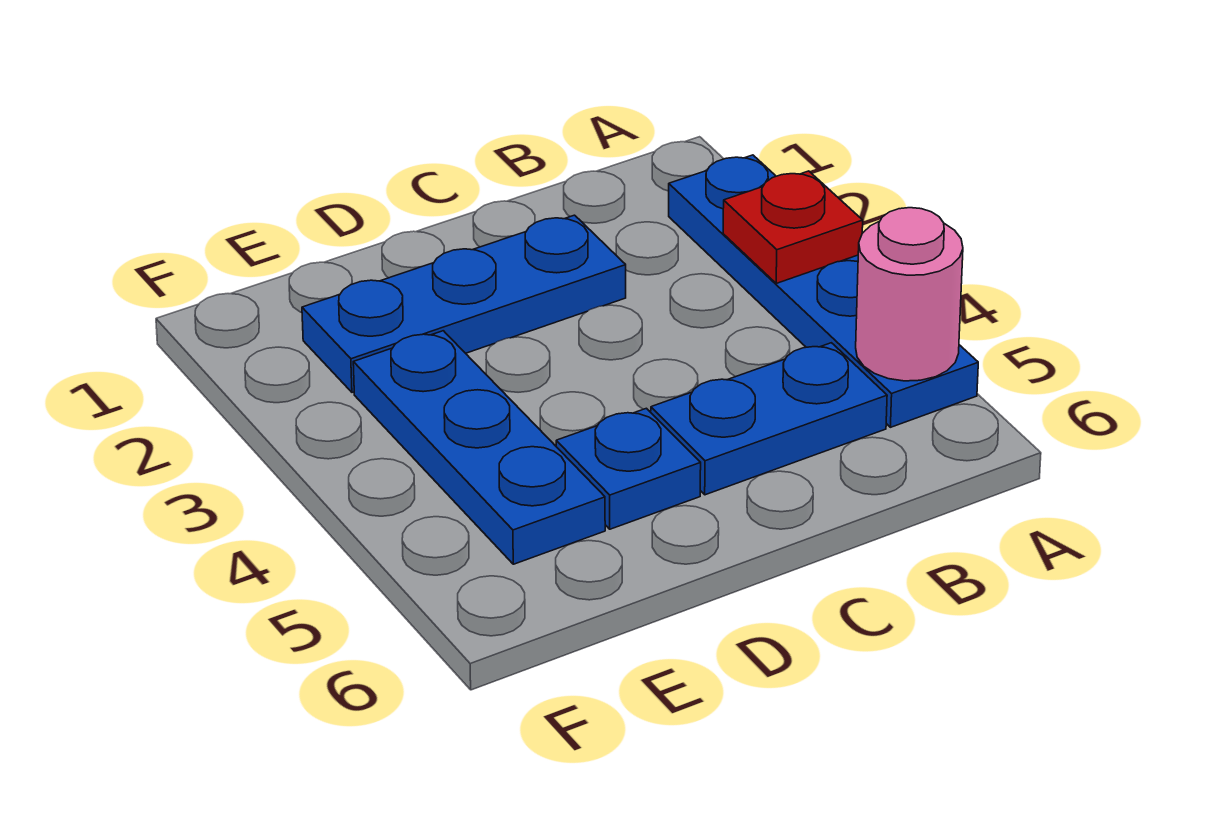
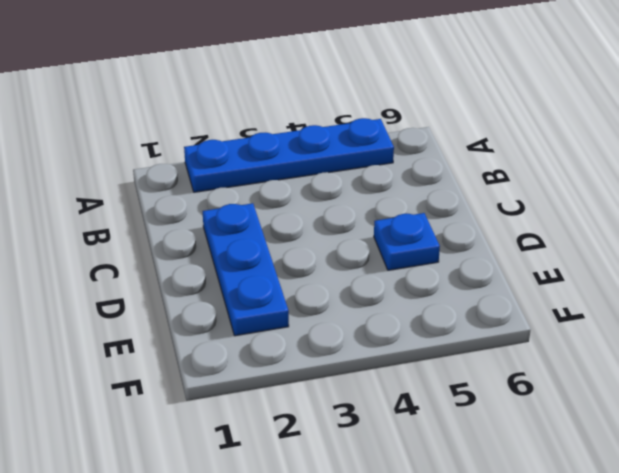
none -> blue 1x2 plate [651,343,887,495]
none -> blue 1x3 plate [353,331,605,564]

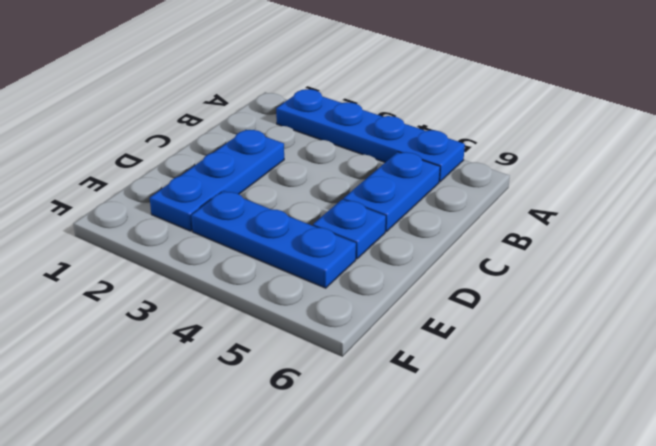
none -> red 1x1 plate [723,171,863,283]
none -> pink 1x1 round brick [856,208,963,381]

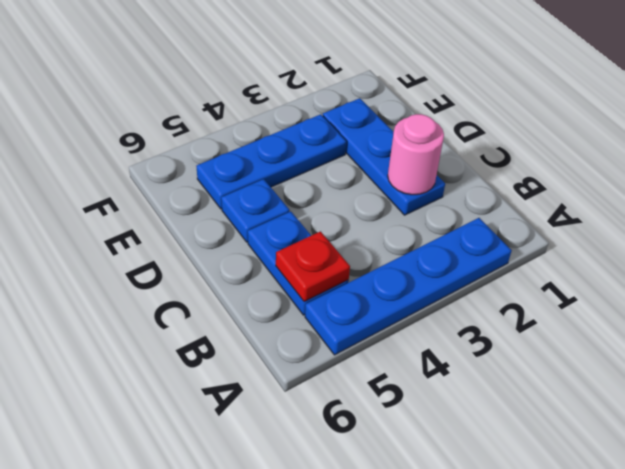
red 1x1 plate [276,231,350,302] -> red 1x1 plate moved to [723,171,863,283]
pink 1x1 round brick [388,114,444,195] -> pink 1x1 round brick moved to [856,208,963,381]

